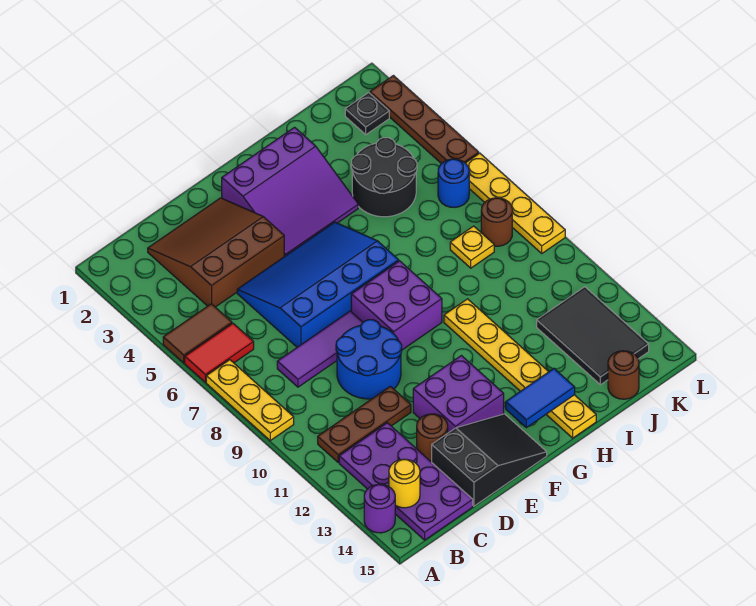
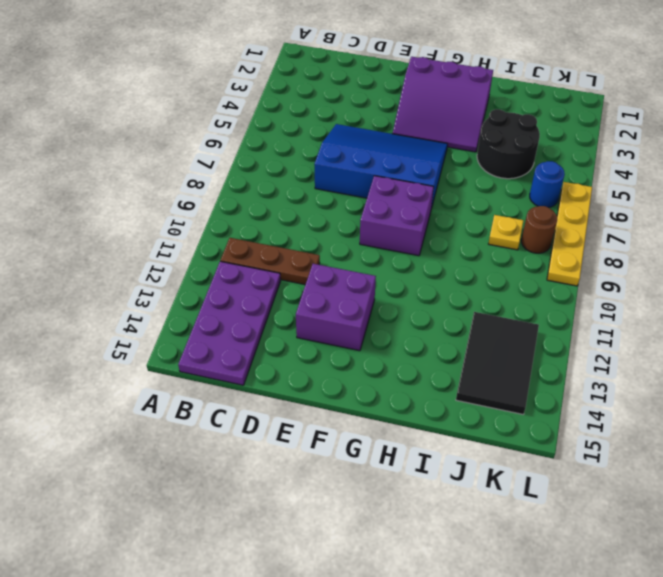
none -> brown 1x2 tile [163,304,232,363]
none -> red 1x2 tile [185,323,254,382]
none -> yellow 1x3 plate [206,360,294,440]

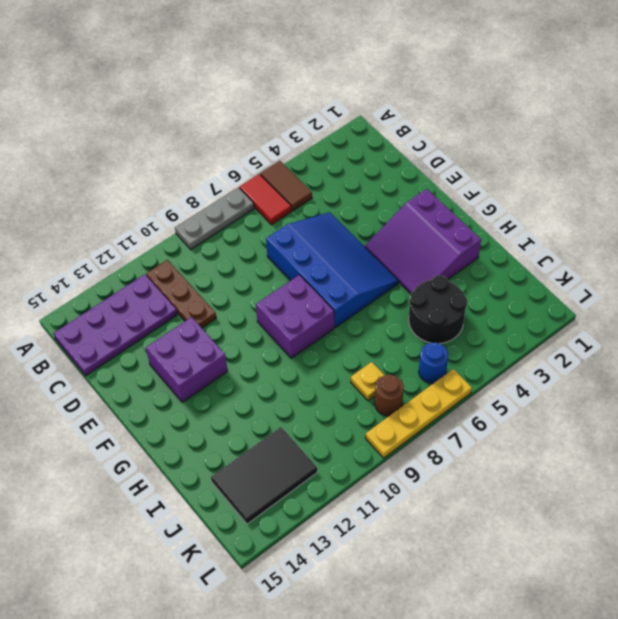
grey 1x3 plate [175,187,254,249] -> yellow 1x3 plate [206,360,294,440]
none -> purple 1x1 round brick [364,484,395,533]
none -> brown 3x3 slope [148,198,284,307]
none -> purple 1x3 tile [277,311,363,387]

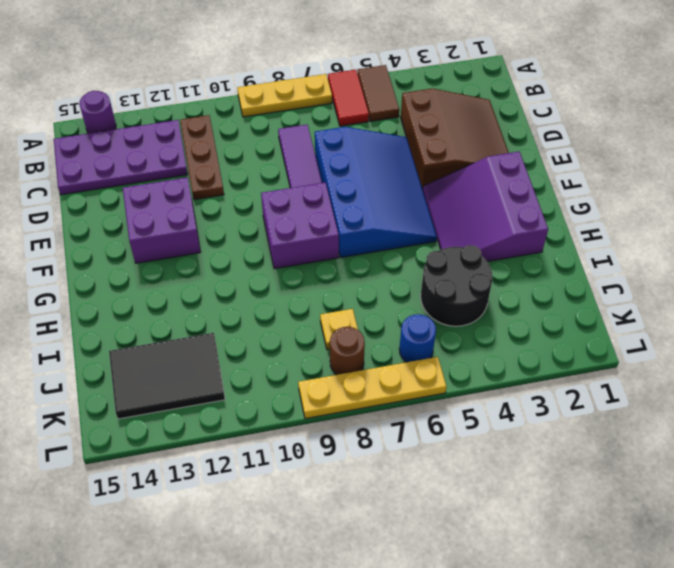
none -> blue 2x2 round brick [336,320,402,399]
none -> brown 1x1 round brick [417,414,448,462]
none -> black 2x3 slope [432,414,547,506]

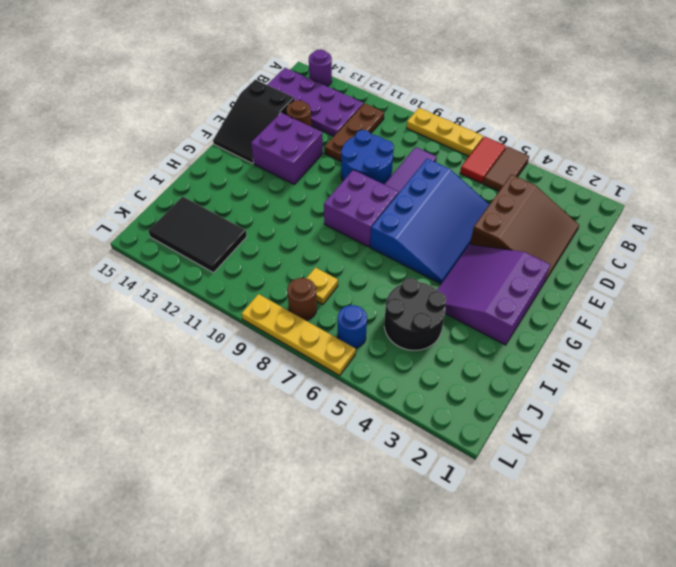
none -> yellow 1x6 plate [444,299,596,438]
none -> brown 1x1 round brick [608,351,639,399]
none -> black 1x1 plate [345,93,389,135]

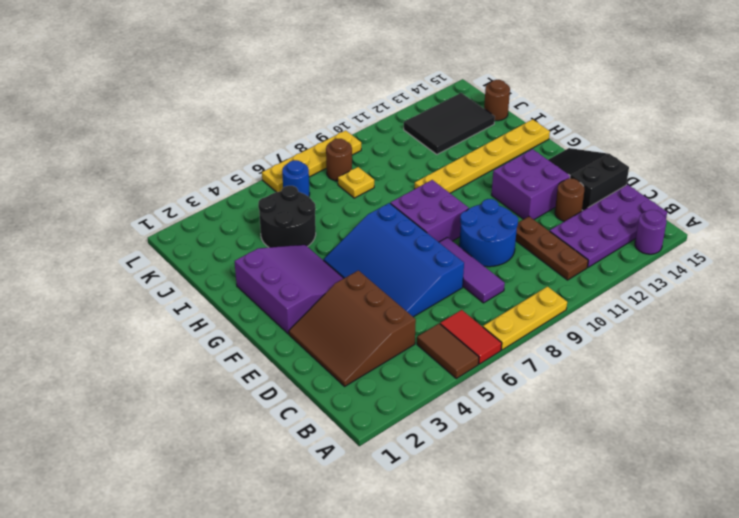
none -> black 1x1 plate [345,93,389,135]
none -> brown 1x4 plate [370,76,479,164]
none -> yellow 1x1 round brick [389,459,420,508]

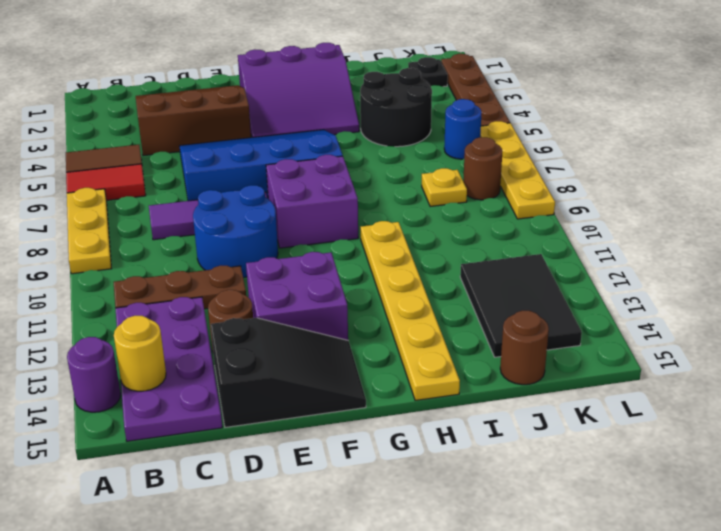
none -> blue 1x2 tile [506,369,575,428]

